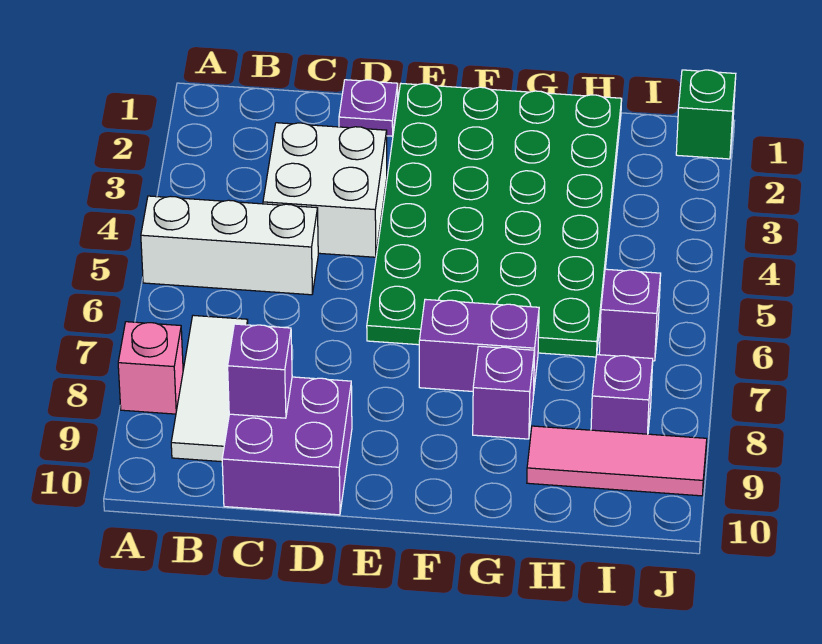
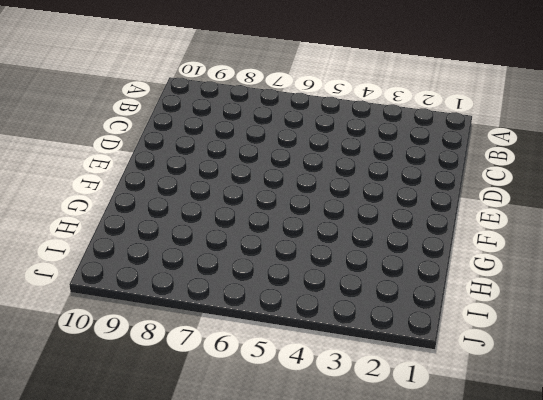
none -> white 1x3 brick [141,196,318,295]
none -> pink 1x1 brick [118,322,183,414]
none -> white 1x3 tile [171,315,248,462]

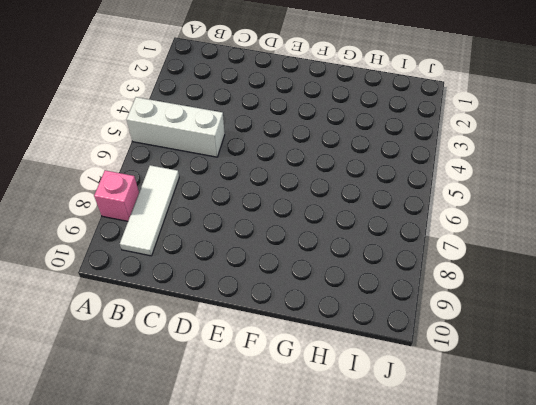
none -> white 2x2 brick [263,123,387,257]
none -> purple 2x2 brick [222,377,352,515]
none -> purple 1x1 plate [339,80,398,136]

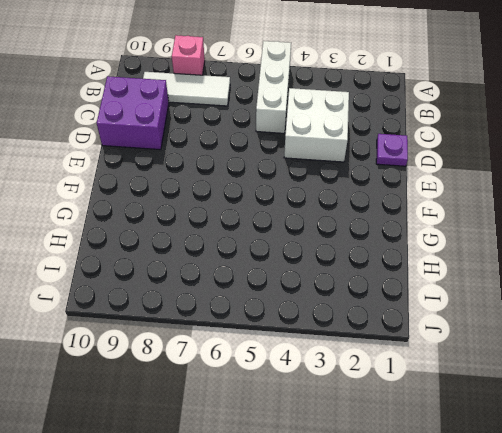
none -> green 4x6 plate [367,84,622,357]
none -> purple 1x2 brick [419,299,539,395]
none -> purple 1x1 brick [473,346,534,439]

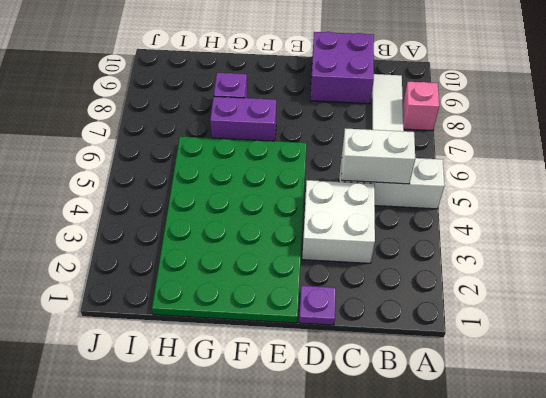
white 1x2 brick [341,128,415,184] -> none
none -> pink 1x3 tile [527,426,707,496]
none -> purple 1x1 brick [599,269,661,361]
none -> purple 1x1 brick [591,355,653,434]

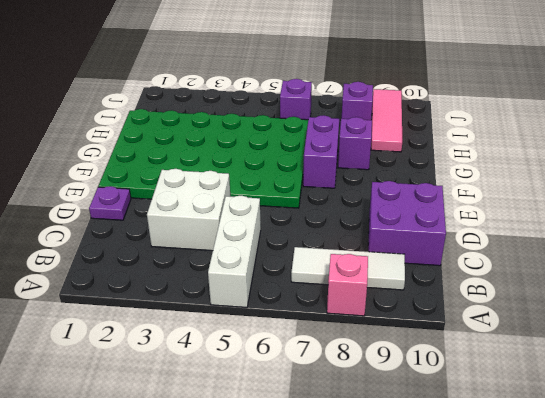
none -> green 1x1 brick [676,70,736,159]
none -> purple 1x1 brick [228,324,292,418]

